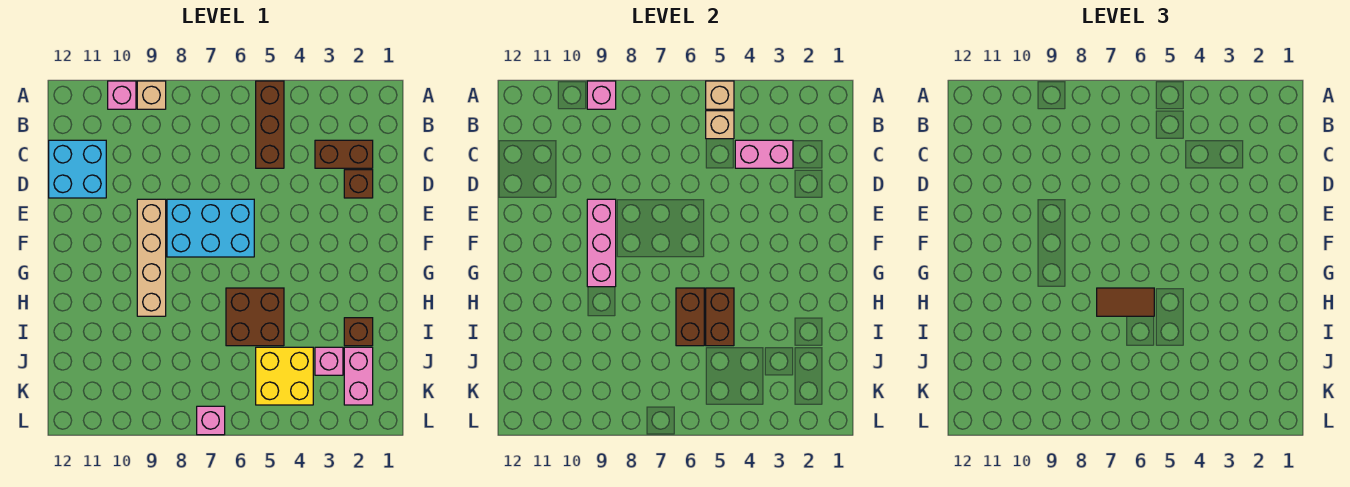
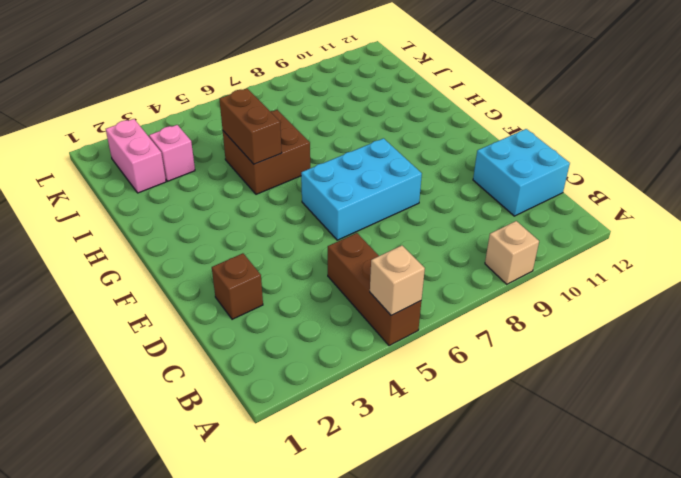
none -> pink 1x1 brick [108,81,136,109]
none -> brown 1x2 brick [315,140,373,168]
none -> tan 1x4 brick [137,199,166,316]

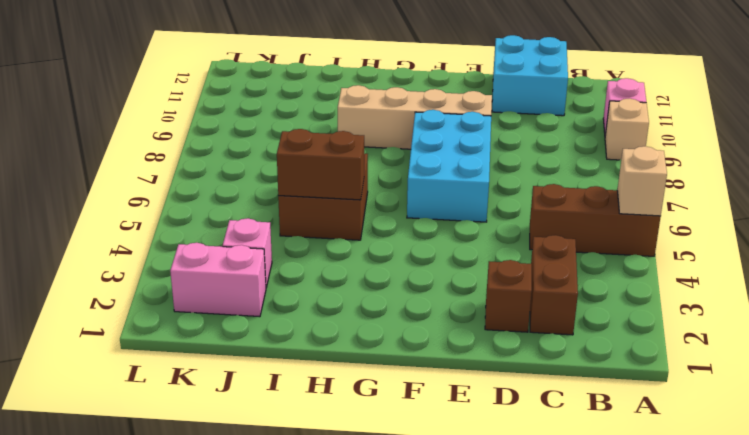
none -> brown 1x1 brick [344,318,373,346]
none -> yellow 2x2 brick [256,347,313,405]
none -> pink 1x1 brick [197,406,225,435]

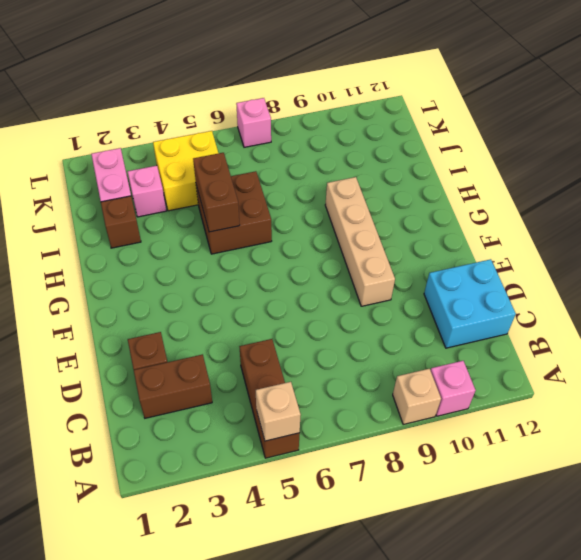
none -> cyan 2x3 brick [167,199,254,257]
none -> pink 1x1 brick [587,81,616,109]
none -> tan 1x1 brick [706,111,734,139]

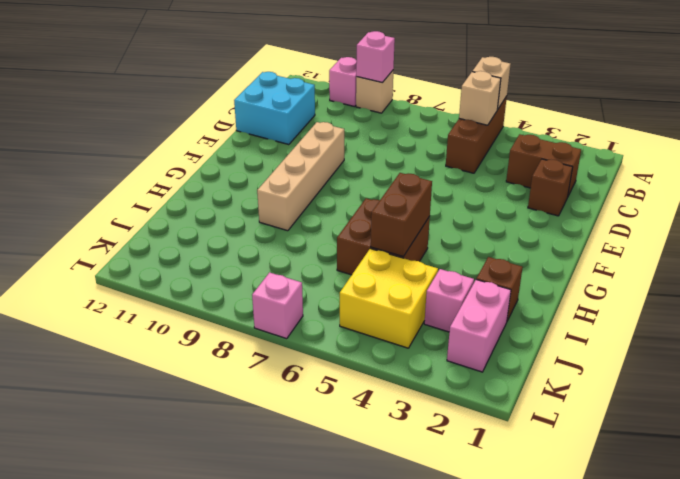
none -> cyan 2x3 brick [167,199,254,257]
none -> pink 1x2 brick [735,140,793,168]
none -> pink 1x3 brick [587,199,616,287]

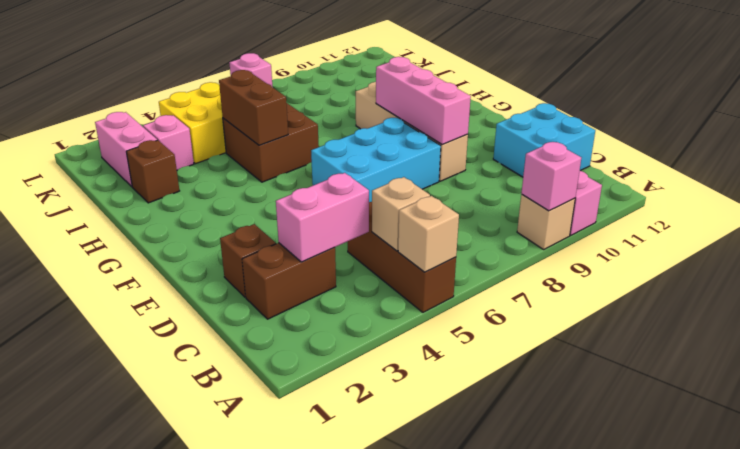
none -> brown 1x2 brick [676,288,704,346]
none -> brown 1x2 tile [1097,288,1154,316]

